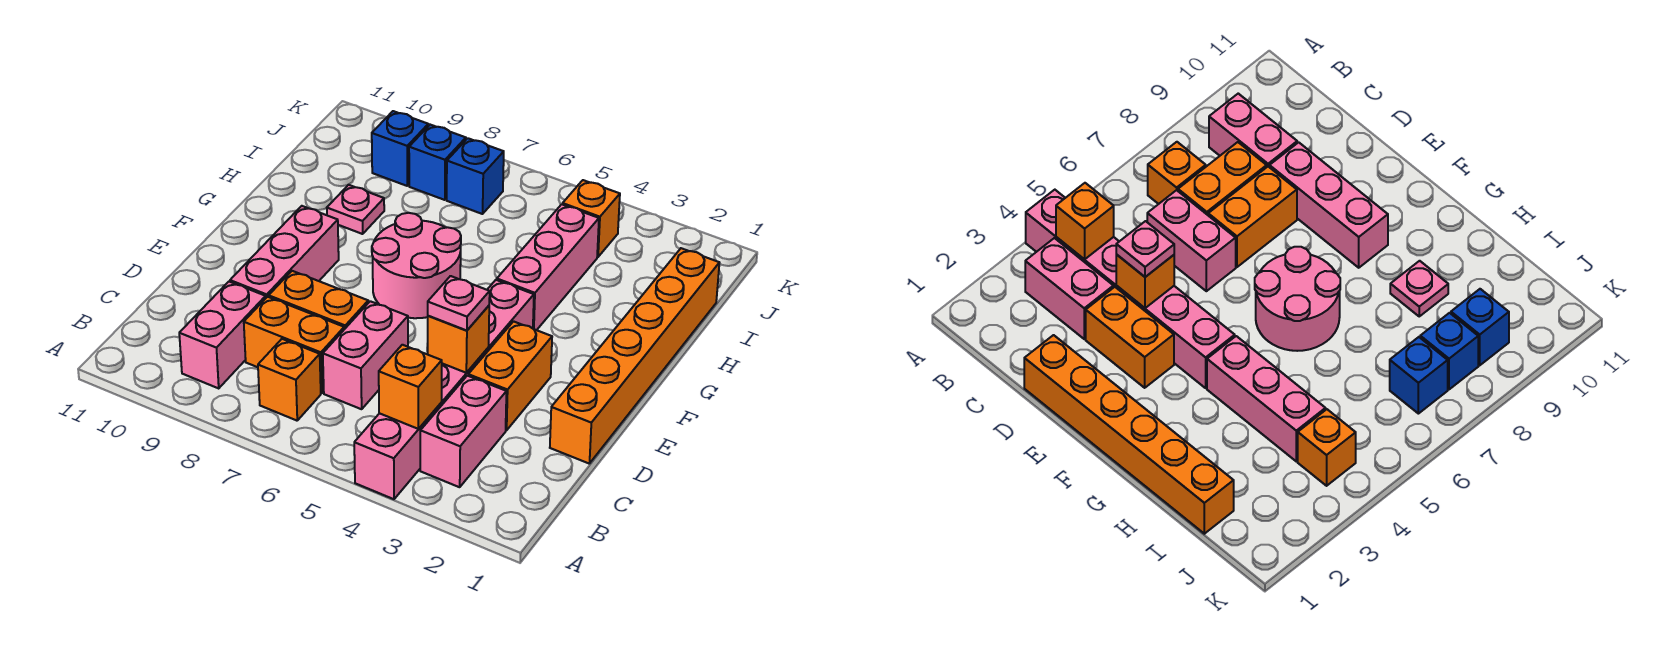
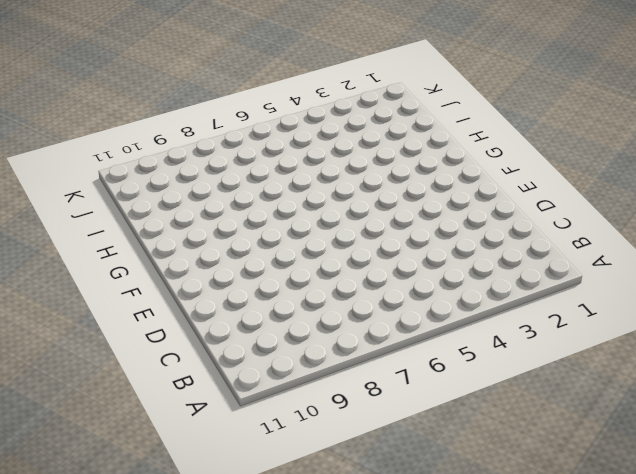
none -> pink 1x6 brick [354,280,534,499]
none -> pink 1x2 brick [420,376,506,487]
none -> orange 1x1 brick [258,339,321,421]

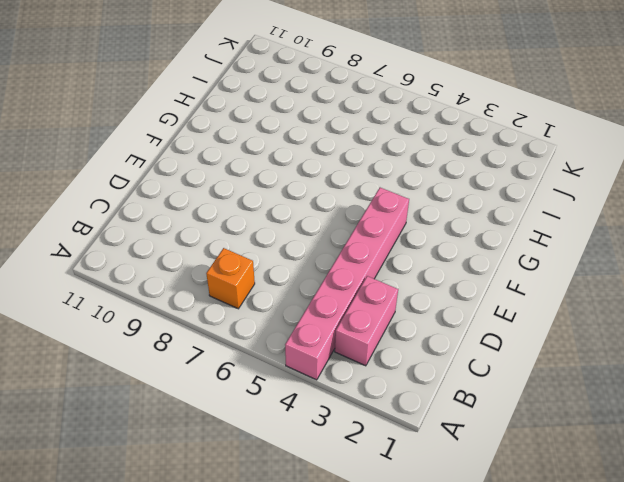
none -> pink 1x2 brick [179,282,266,388]
none -> pink 1x2 brick [323,301,408,409]
none -> orange 1x2 brick [244,297,344,393]

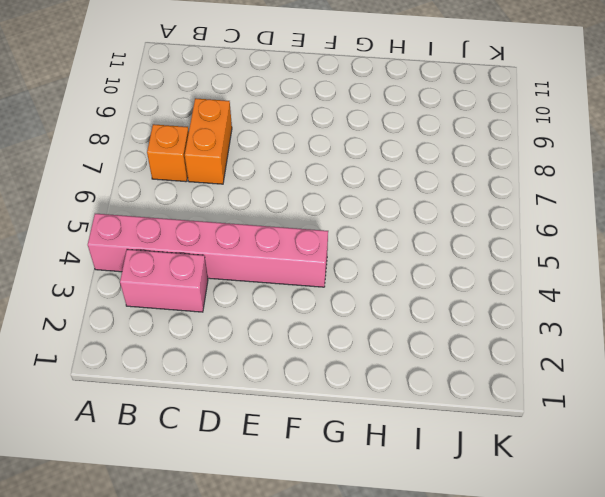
none -> pink 1x2 brick [179,282,266,388]
none -> pink 1x2 brick [323,301,408,409]
none -> orange 1x6 brick [550,248,719,463]

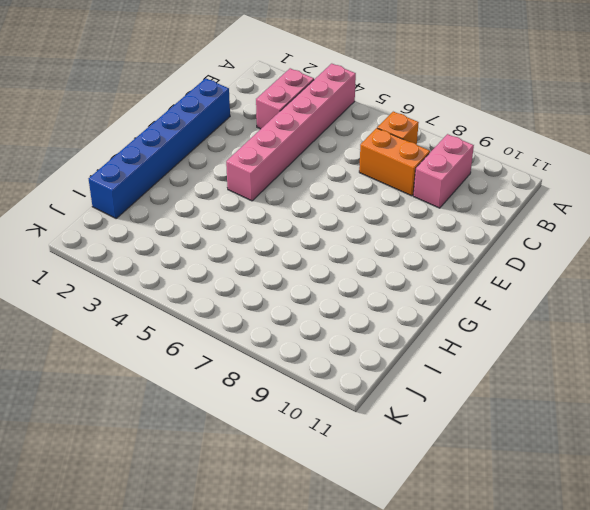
blue 1x6 brick [89,78,230,218] -> orange 1x6 brick [550,248,719,463]
none -> pink 1x2 brick [323,301,408,409]
none -> orange 1x2 brick [468,321,552,430]
none -> orange 1x2 brick [269,271,368,329]

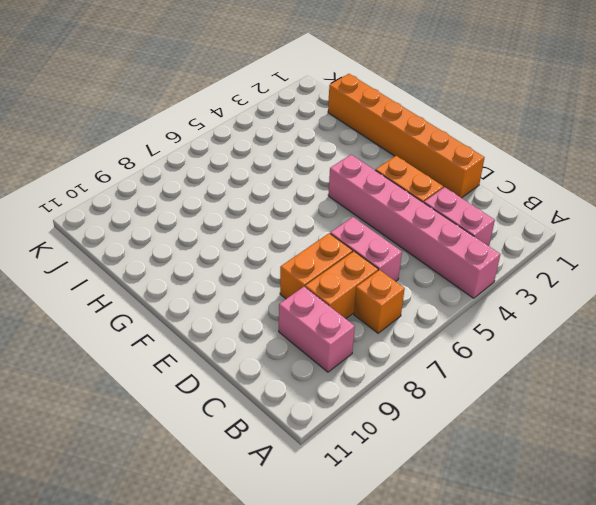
none -> pink 1x3 brick [230,206,339,298]
none -> pink 2x2 round brick [372,213,461,318]
none -> pink 1x3 brick [497,204,599,330]

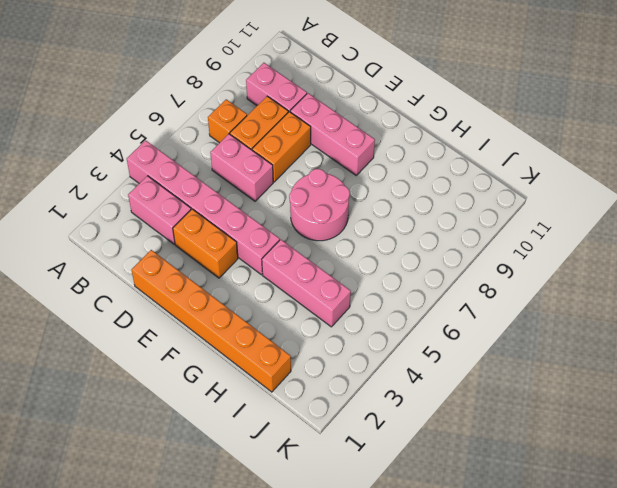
none -> pink 1x1 plate [327,185,384,234]
none -> orange 1x1 brick [563,180,620,257]
none -> blue 1x1 brick [447,138,504,214]

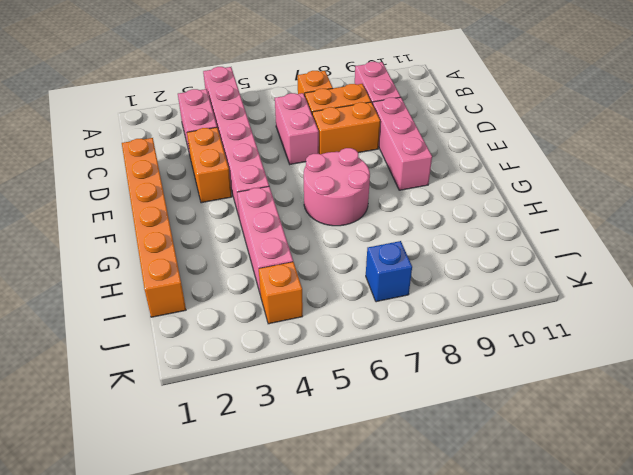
none -> pink 1x1 plate [327,185,384,234]
none -> blue 1x1 brick [409,125,466,200]
none -> blue 1x1 brick [372,111,428,186]

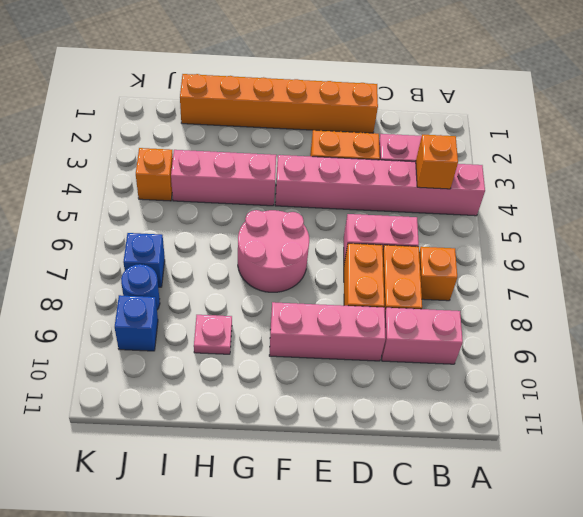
blue 1x1 round brick [121,264,160,310] -> blue 1x1 brick [409,125,466,200]
none -> orange 1x1 brick [428,306,489,373]
none -> pink 1x1 plate [428,276,490,330]

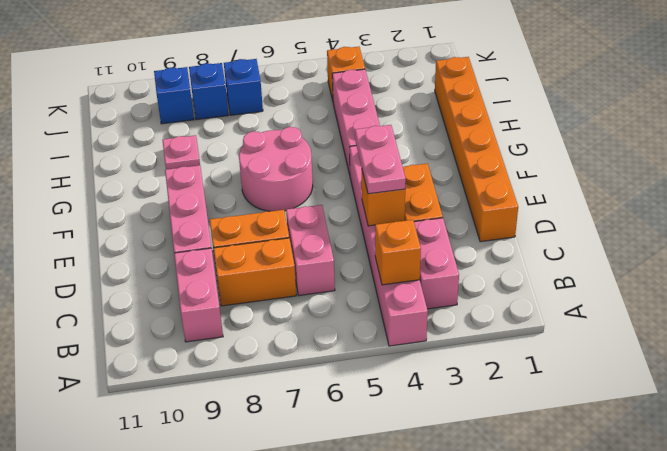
pink 1x2 plate [355,125,406,194] -> pink 1x1 plate [428,276,490,330]
none -> orange 1x1 brick [258,339,321,421]

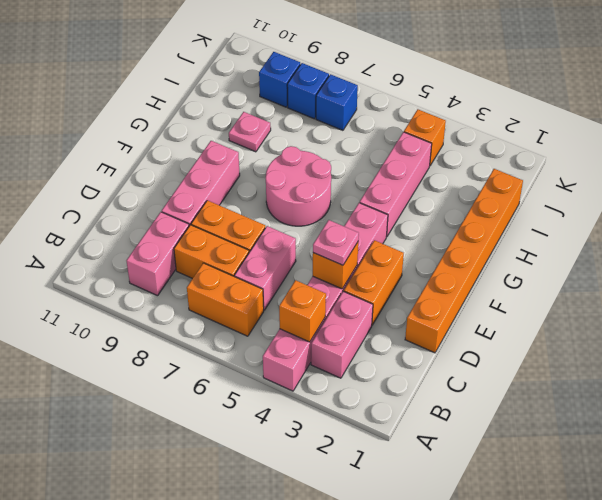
orange 1x2 brick [187,263,264,336] -> orange 1x1 brick [258,339,321,421]

